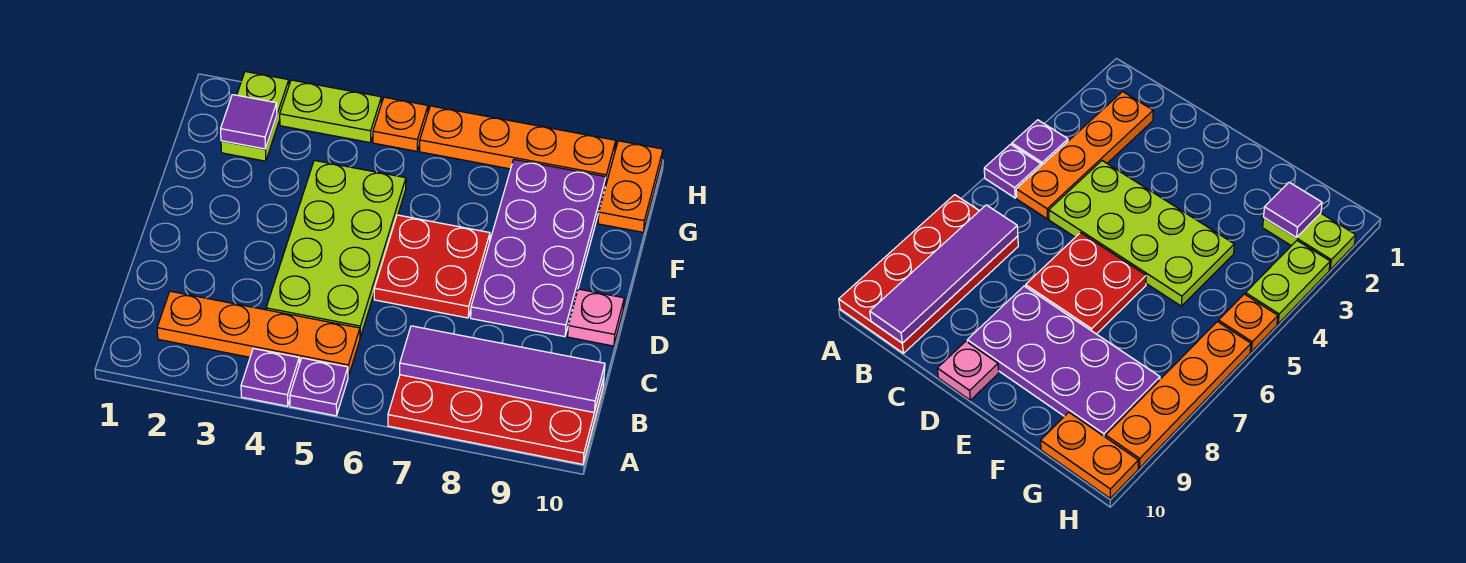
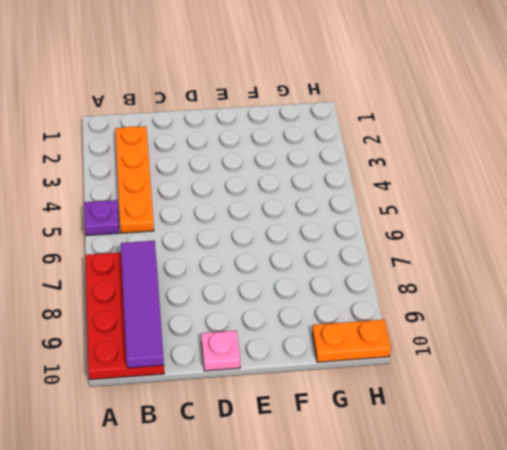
none -> purple 1x1 plate [241,348,299,406]
none -> lime 2x4 plate [266,160,406,337]
none -> red 2x2 plate [374,215,490,318]

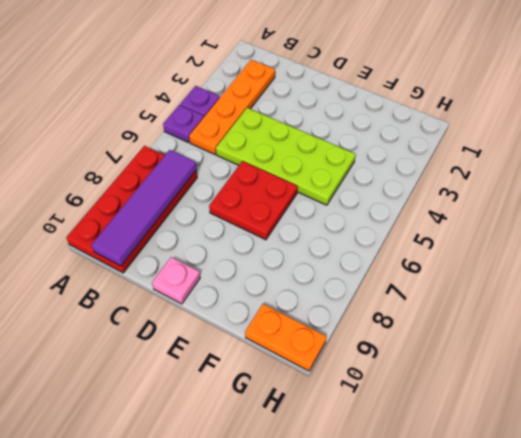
none -> purple 2x4 plate [471,160,606,337]
none -> lime 1x2 plate [221,72,289,161]
none -> lime 1x2 plate [280,80,381,143]

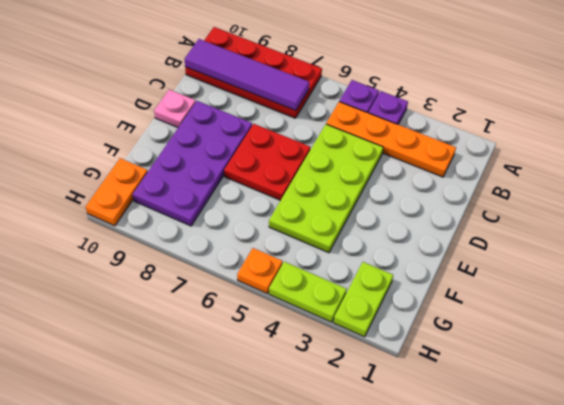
none -> orange 1x4 plate [420,106,616,186]
none -> purple 1x1 tile [221,95,277,149]

